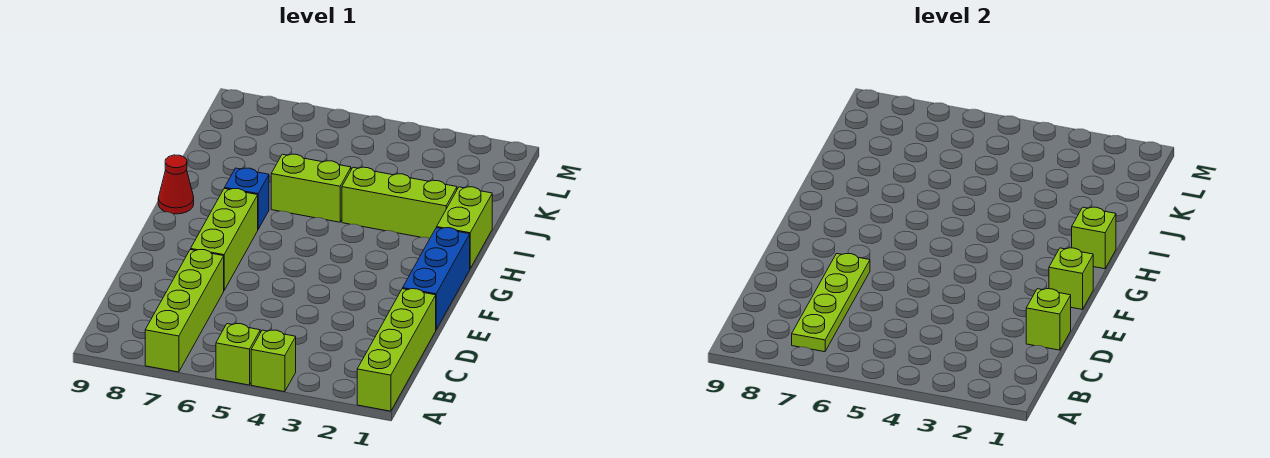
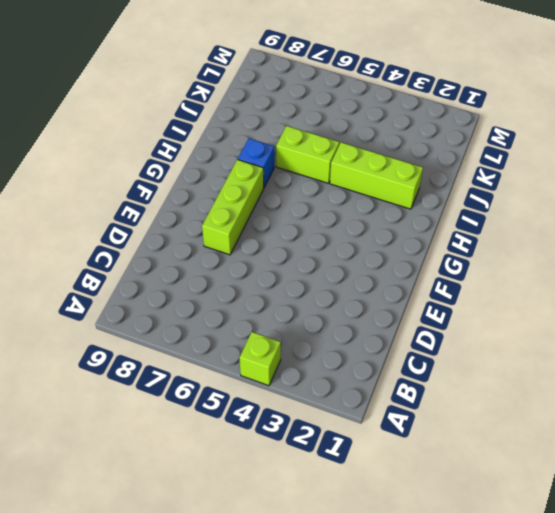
none -> lime 1x4 brick [357,289,436,411]
none -> lime 1x1 brick [216,324,260,385]
none -> lime 1x4 brick [145,250,224,372]

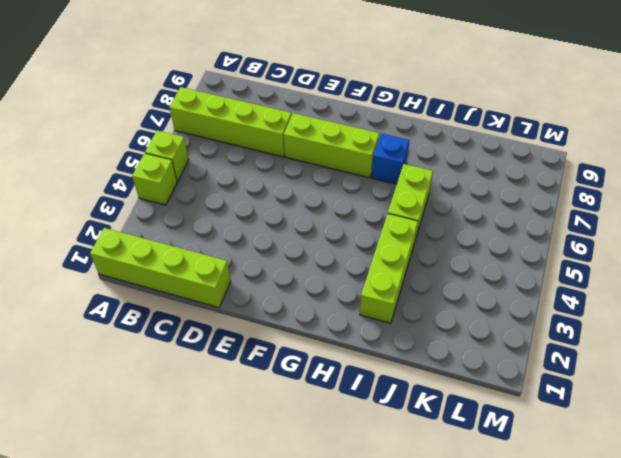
none -> blue 1x3 brick [403,228,470,329]
none -> lime 1x2 brick [437,187,492,268]
none -> red 1x1 cone [158,155,194,214]

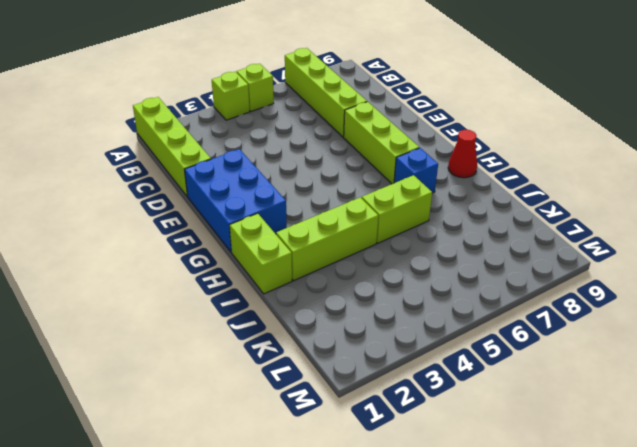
blue 2x3 brick [184,149,287,252] -> blue 1x3 brick [403,228,470,329]
none -> lime 1x4 plate [792,254,870,352]
none -> lime 1x1 brick [1026,289,1071,350]
none -> lime 1x1 brick [1049,248,1093,310]

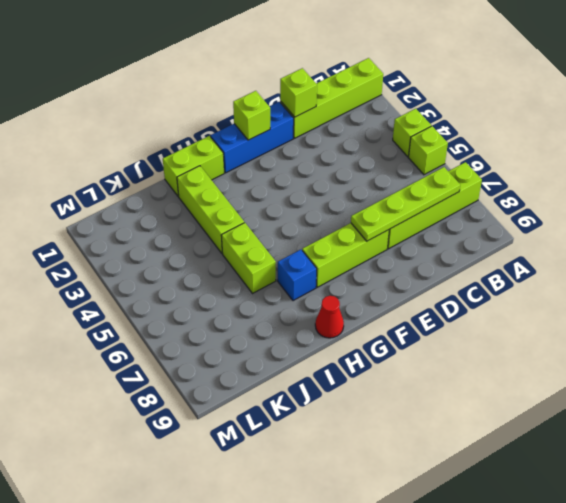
none -> lime 1x1 brick [1072,207,1116,269]

